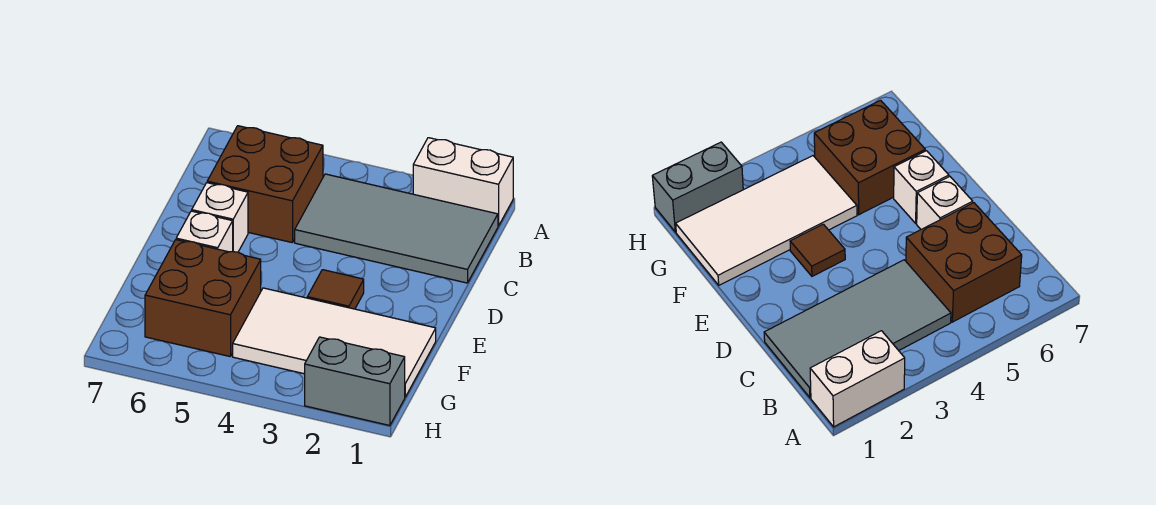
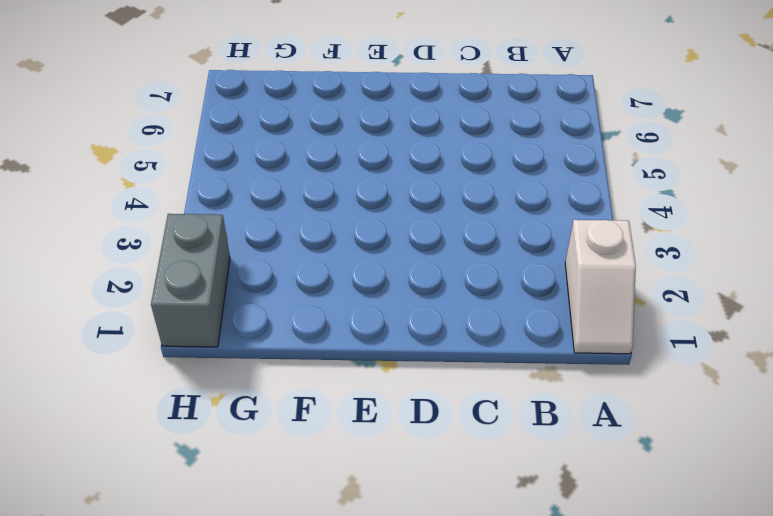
white 1x2 slope [565,220,636,354] -> white 1x2 brick [413,138,513,226]
none -> grey 2x4 tile [295,174,498,283]
none -> brown 2x2 brick [207,126,323,243]

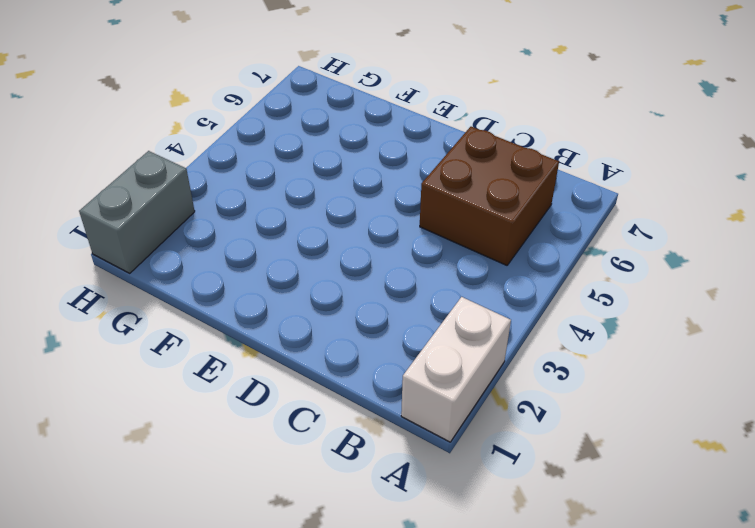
none -> grey 2x4 tile [295,174,498,283]
none -> white 1x1 brick [192,183,248,252]

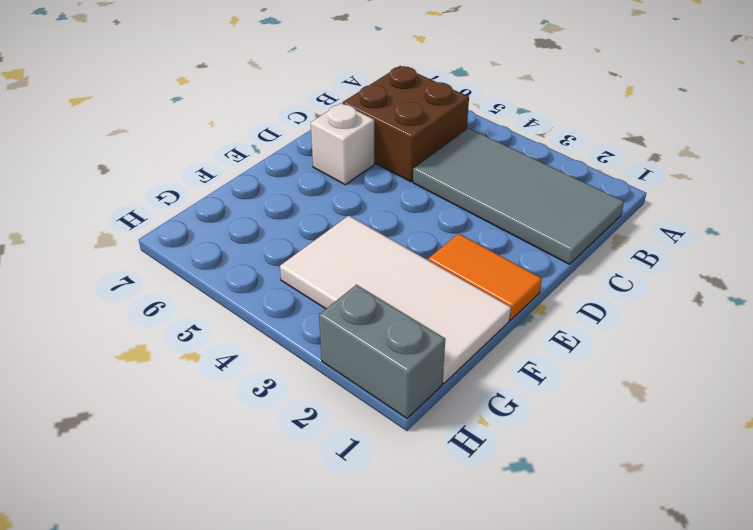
orange 1x2 tile [428,234,542,320] -> none
none -> white 1x2 brick [413,138,513,226]
none -> brown 1x1 tile [307,270,364,309]

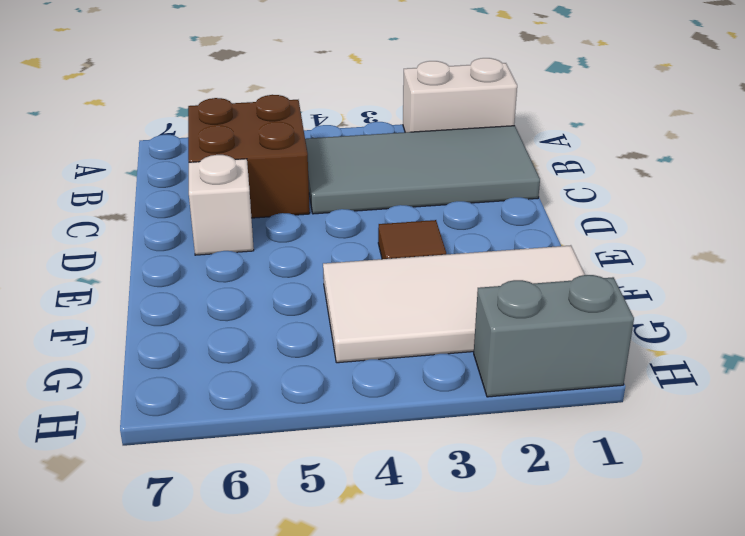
none -> white 1x1 brick [176,211,233,252]
none -> brown 2x2 brick [145,240,261,356]

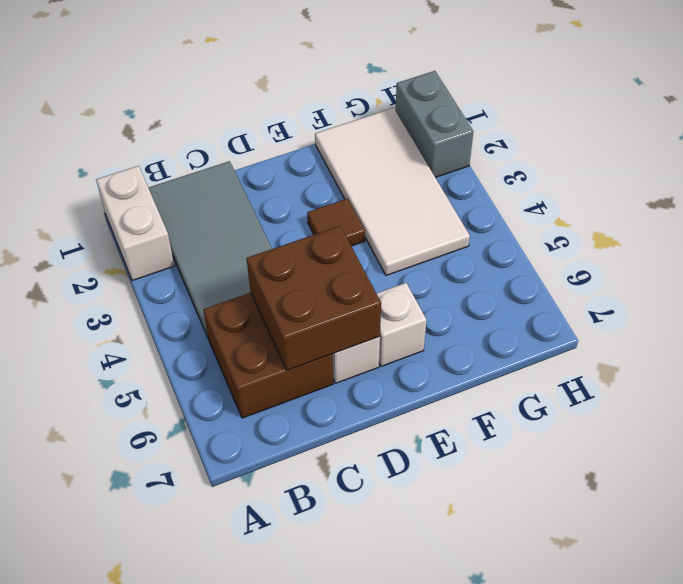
brown 2x2 brick [247,226,381,370] -> brown 2x2 brick moved to [145,240,261,356]

